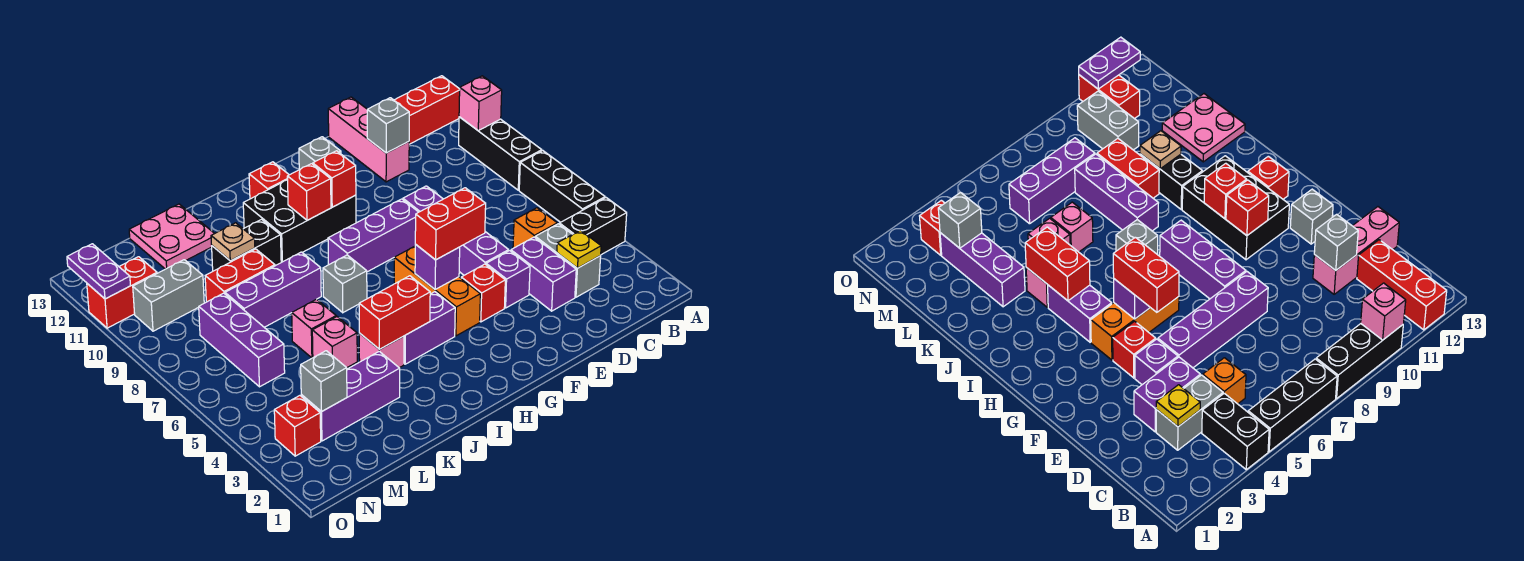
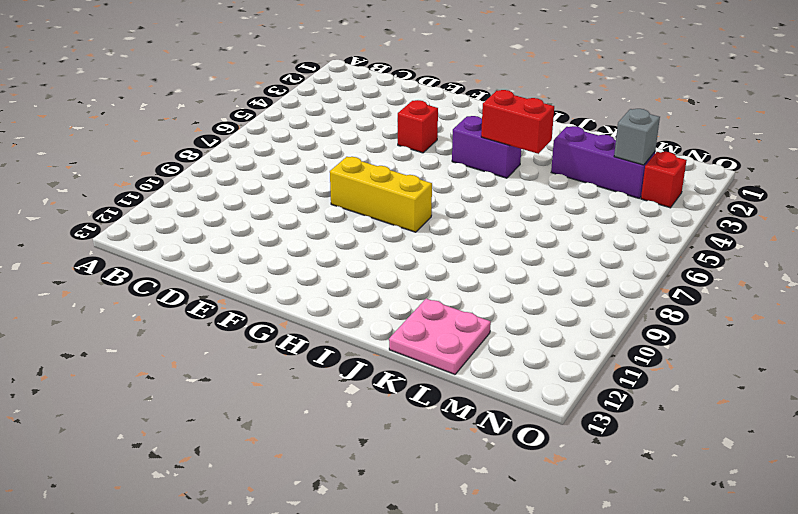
yellow 1x3 brick [330,157,432,232] -> purple 1x3 brick [328,199,418,272]
none -> black 1x2 brick [560,198,627,255]
none -> black 1x3 brick [519,151,605,222]
none -> black 1x3 brick [459,117,542,190]
none -> red 1x3 brick [394,76,460,144]

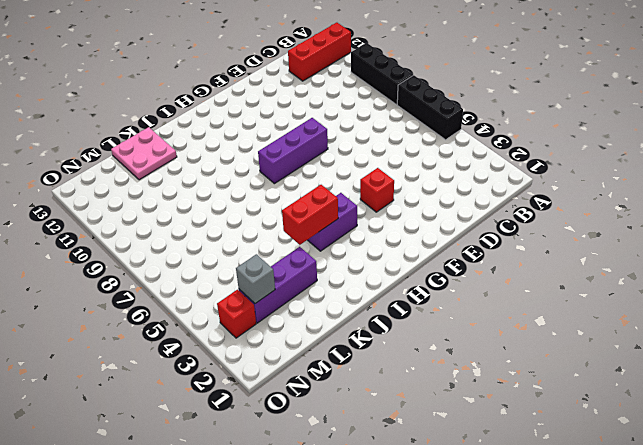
none -> black 1x2 brick [560,198,627,255]
none -> grey 1x2 brick [535,224,601,297]
none -> orange 1x1 brick [513,208,557,248]
none -> purple 1x2 brick [511,237,576,311]

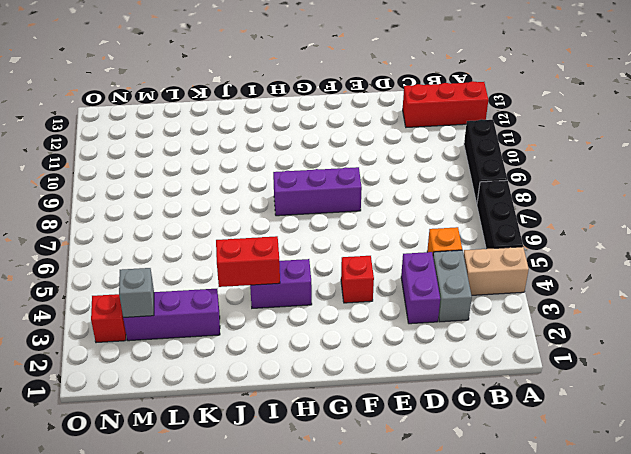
tan 1x2 brick [464,247,529,295] -> black 1x2 brick [560,198,627,255]
none -> pink 1x3 brick [328,97,409,182]
none -> purple 1x1 brick [486,251,530,308]
none -> purple 1x4 brick [403,186,509,275]
none -> grey 1x1 brick [299,137,341,170]

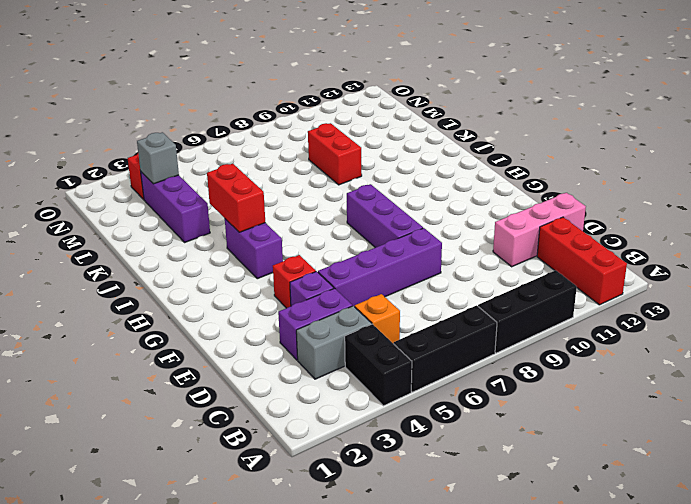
none -> grey 1x1 brick [299,137,341,170]
none -> orange 1x3 brick [394,246,480,336]
none -> black 2x3 brick [243,180,356,262]
none -> red 1x1 brick [249,162,289,199]

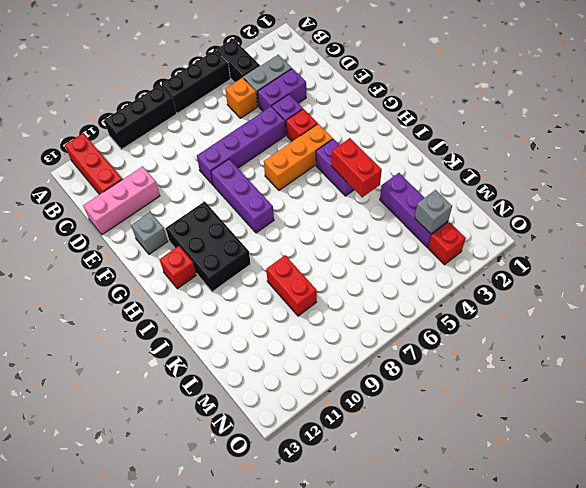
none -> grey 1x1 brick [323,255,367,313]
none -> pink 1x1 brick [359,333,404,368]
none -> purple 1x3 brick [225,252,321,327]
none -> black 1x2 brick [212,219,281,271]

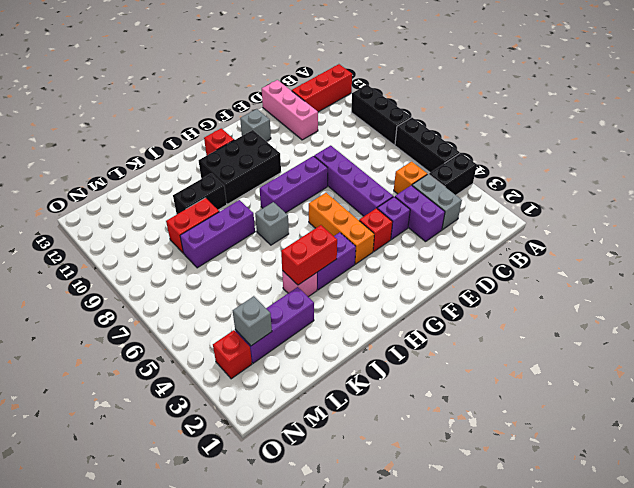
none -> pink 1x1 brick [312,317,357,368]
none -> pink 1x1 brick [292,299,336,358]
none -> pink 2x2 plate [129,204,215,269]
none -> purple 1x3 brick [199,293,285,387]

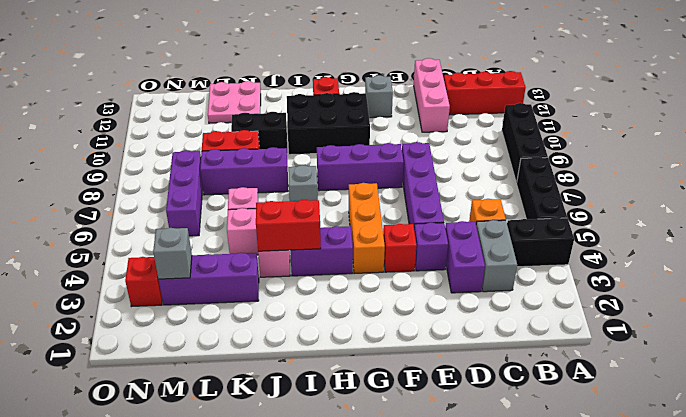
none -> grey 1x2 brick [133,260,204,331]
none -> red 1x2 brick [87,257,157,328]
none -> pink 1x1 brick [459,76,502,131]
none -> yellow 1x1 plate [557,230,601,268]

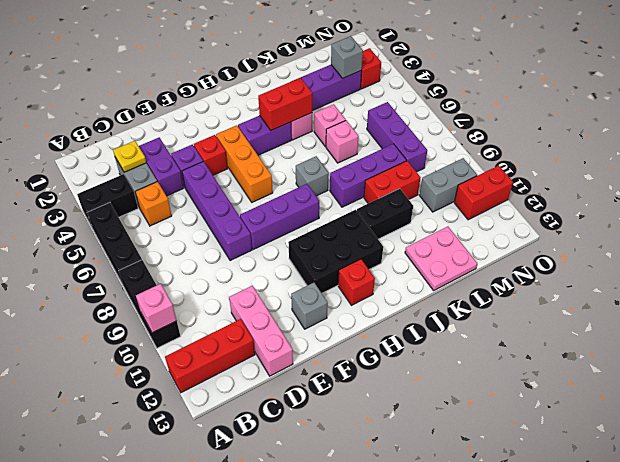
none -> grey 1x1 brick [367,98,409,153]
none -> purple 1x1 brick [415,244,460,289]
none -> red 1x1 brick [313,151,356,207]
none -> red 1x1 brick [287,164,331,220]

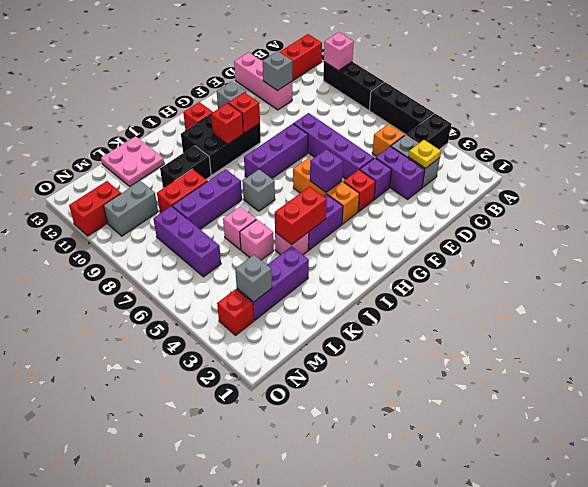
none -> tan 1x1 plate [211,223,255,261]
none -> purple 1x2 plate [67,244,130,299]
none -> red 1x2 brick [415,188,486,260]

